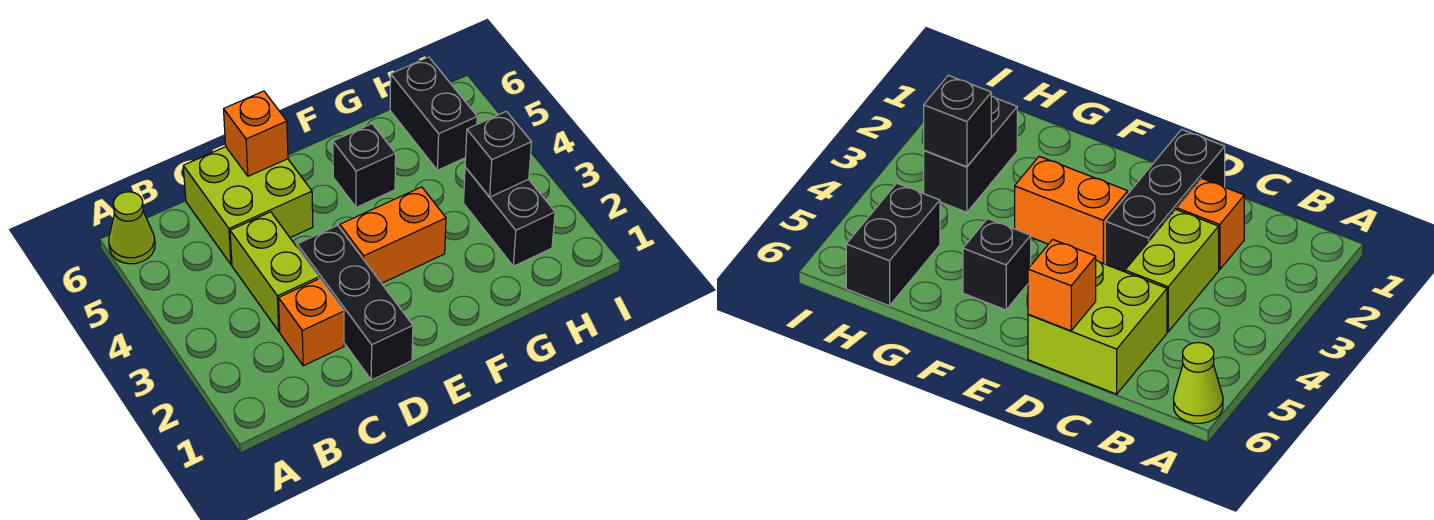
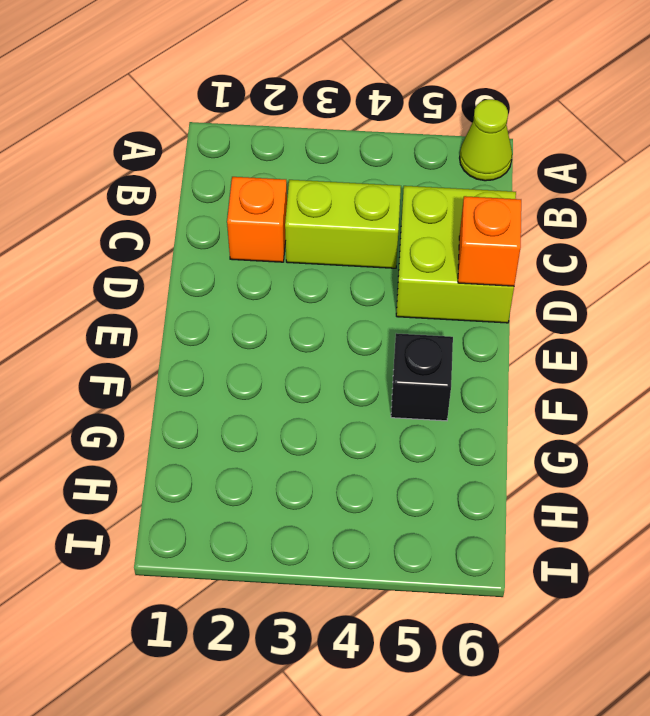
none -> black 1x3 brick [297,225,413,380]
none -> orange 1x2 brick [340,187,446,283]

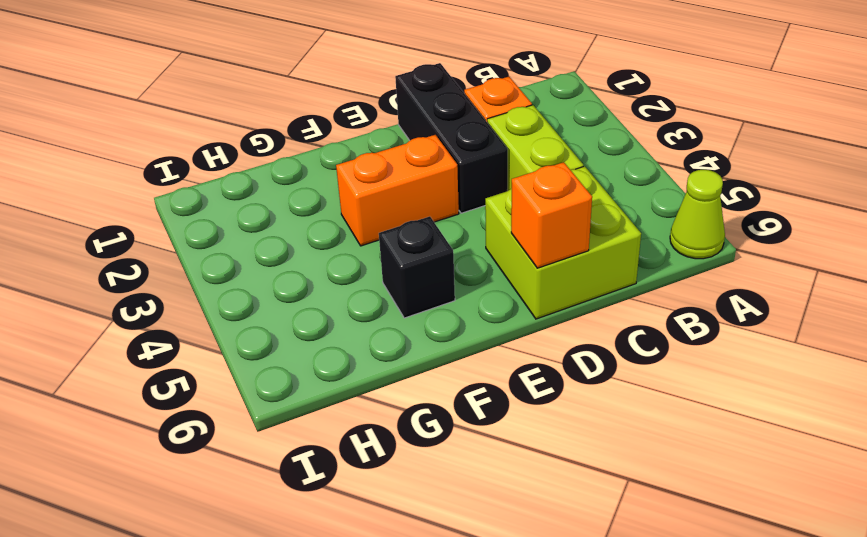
none -> black 1x2 brick [464,167,555,266]
none -> black 1x2 brick [390,57,477,170]

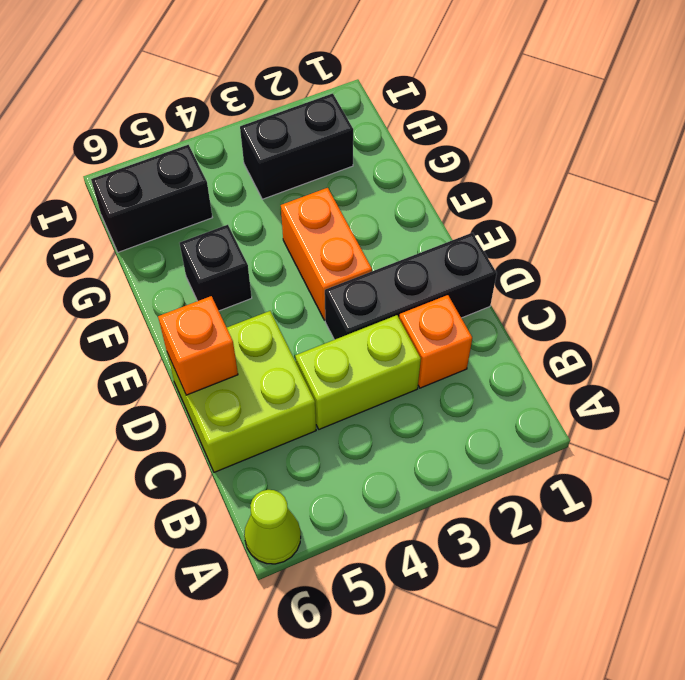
none -> black 1x1 brick [465,111,531,197]

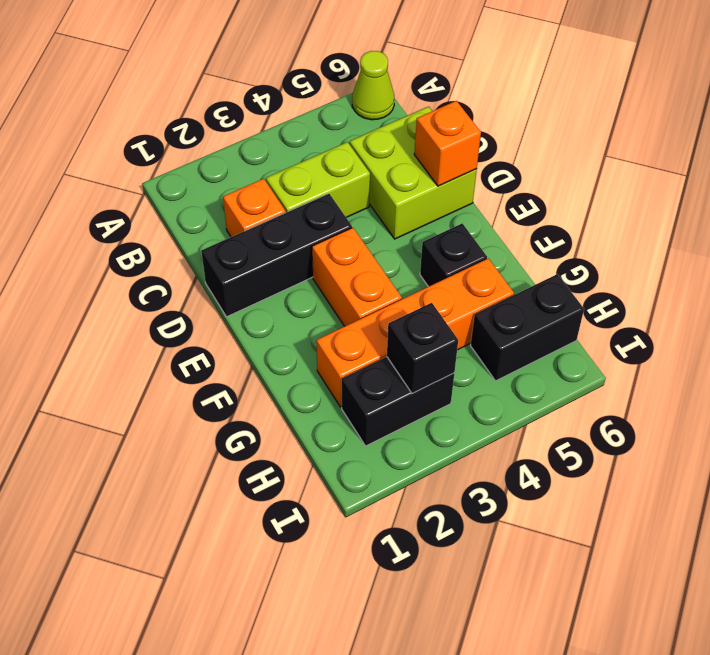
orange 1x4 brick [316,258,514,407] -> none

